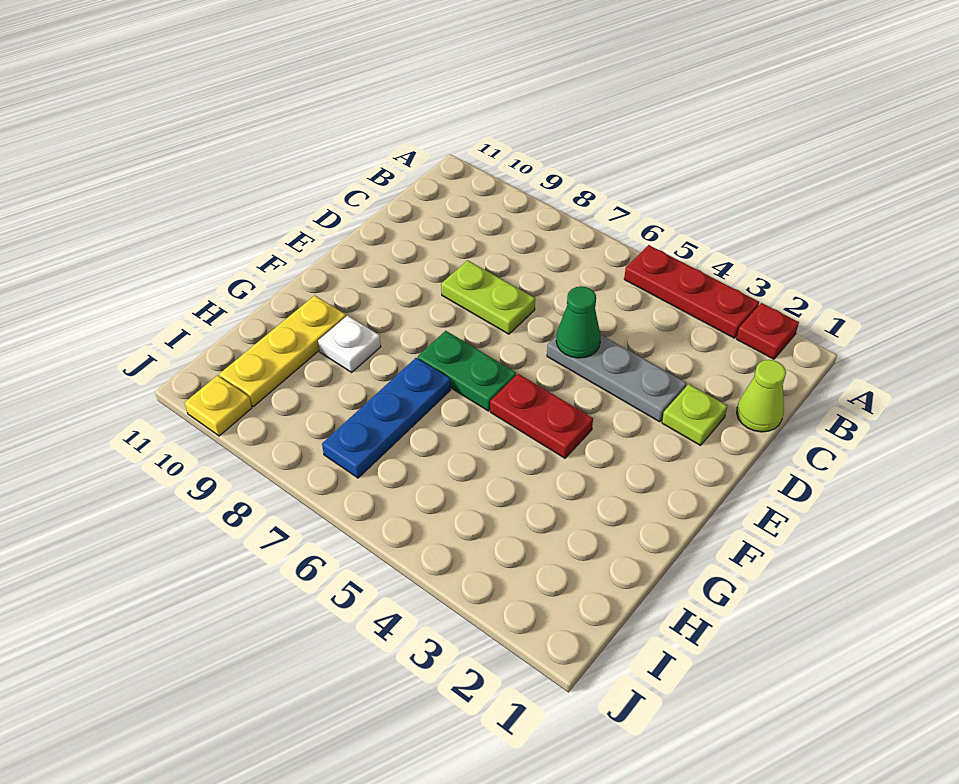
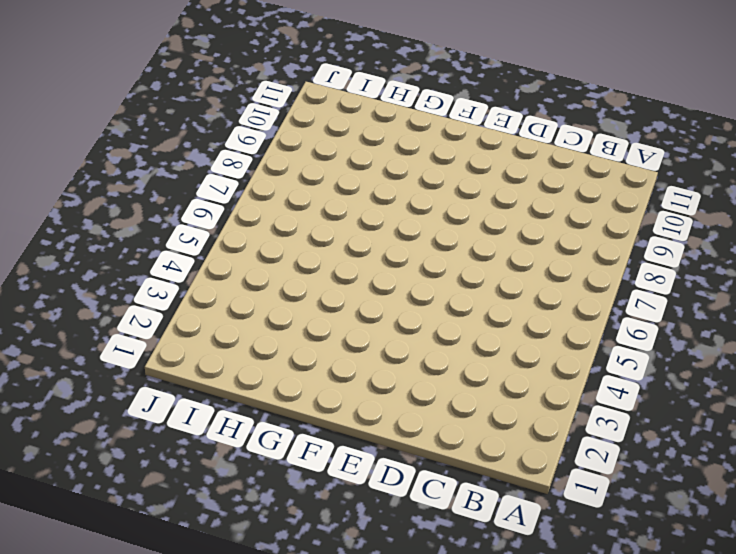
none -> red 1x1 plate [737,303,799,359]
none -> red 1x3 plate [624,245,759,338]
none -> lime 1x1 cone [737,360,786,432]

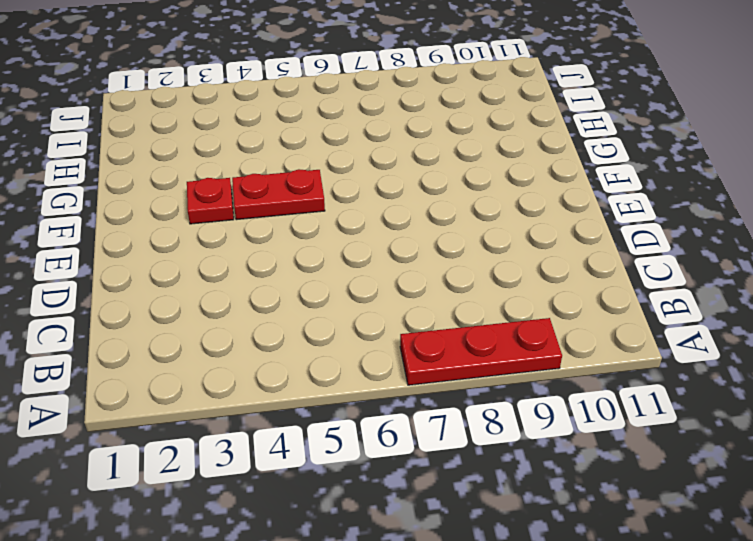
red 1x3 plate [400,318,562,385] -> red 1x3 plate moved to [624,245,759,338]
red 1x1 plate [187,178,234,224] -> red 1x1 plate moved to [737,303,799,359]
none -> lime 1x1 cone [737,360,786,432]
none -> lime 1x1 plate [662,384,727,445]
none -> grey 1x3 plate [547,335,687,422]

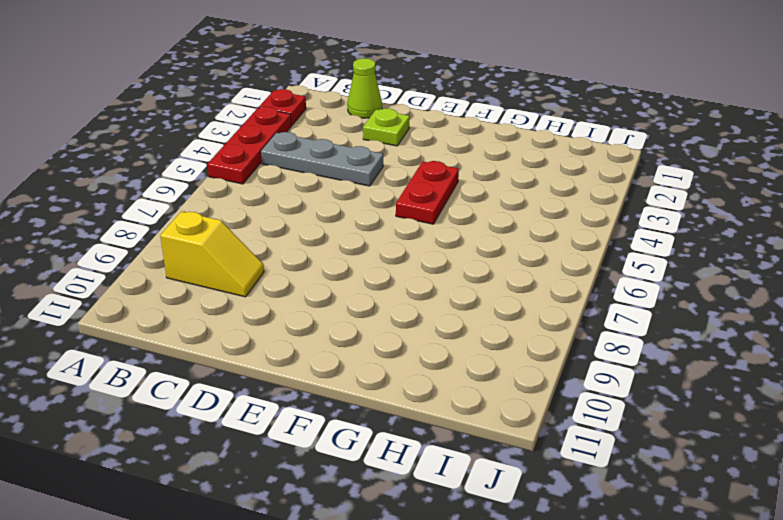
grey 1x3 plate [261,132,383,186] -> grey 1x3 plate turned to [547,335,687,422]
yellow 1x2 slope [160,211,264,297] -> none
none -> lime 1x2 plate [441,260,535,334]
none -> green 1x2 plate [418,331,516,411]
none -> blue 1x3 plate [322,358,451,478]

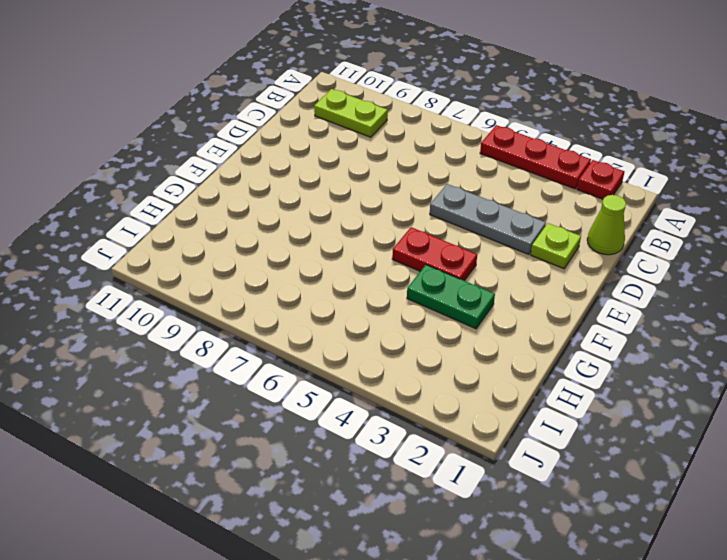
lime 1x2 plate [314,89,388,137] -> lime 1x2 plate moved to [441,260,535,334]
green 1x2 plate [407,265,495,329] -> green 1x2 plate moved to [418,331,516,411]
none -> blue 1x3 plate [322,358,451,478]
none -> white 1x1 plate [318,316,381,372]
none -> yellow 1x3 plate [219,295,346,407]

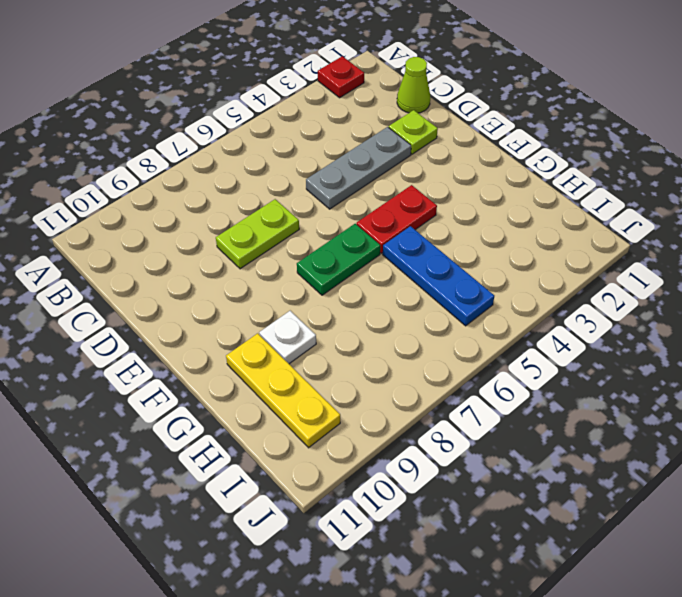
blue 1x3 plate [383,226,494,326] -> blue 1x3 plate moved to [322,358,451,478]
none -> red 1x3 plate [624,245,759,338]
none -> yellow 1x1 plate [184,375,252,436]
none -> green 1x1 cone [556,286,601,358]

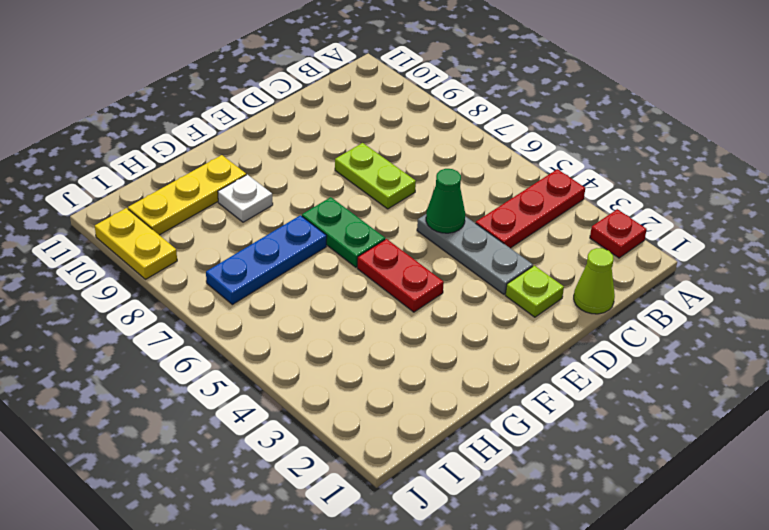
red 1x3 plate [476,169,585,248] -> red 1x3 plate turned to [624,245,759,338]
yellow 1x2 plate [95,208,177,279] -> yellow 1x1 plate [184,375,252,436]

